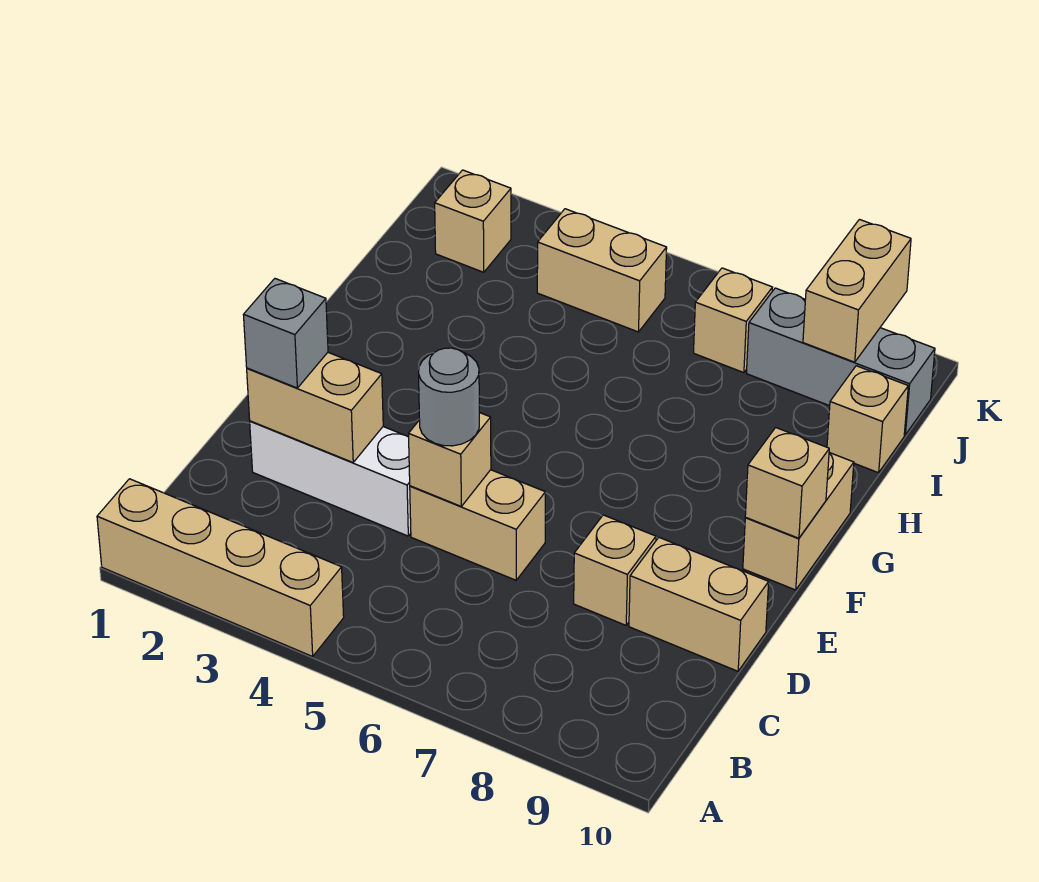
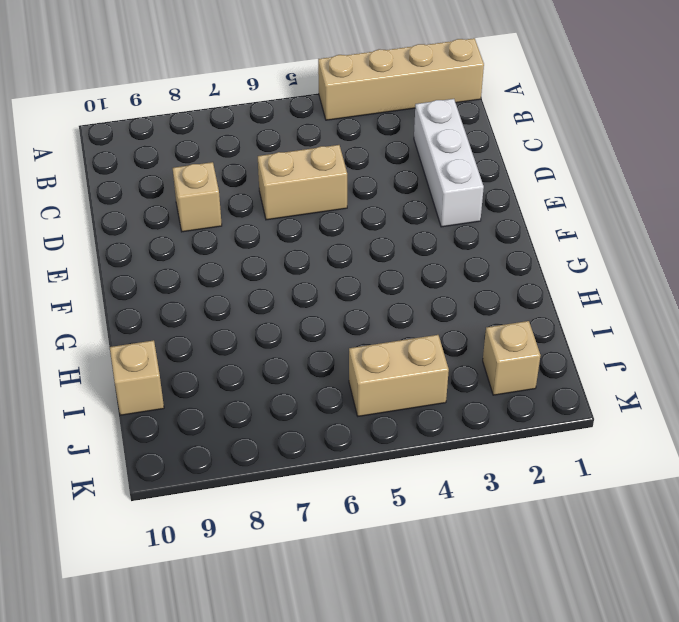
white 1x3 brick [414,99,484,227] -> white 1x3 brick turned to [250,421,411,536]
none -> tan 1x2 brick [629,538,769,671]
none -> tan 1x2 brick [743,453,854,590]
none -> tan 1x1 brick [694,268,773,373]

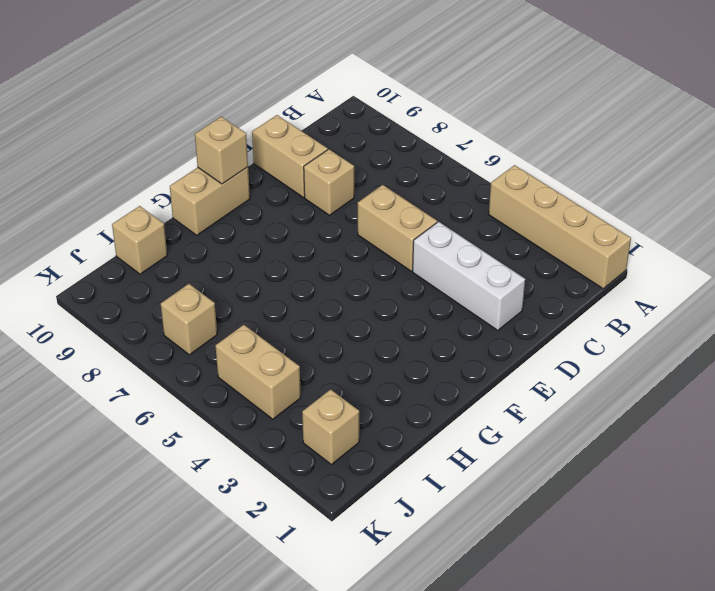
none -> grey 1x3 brick [746,288,935,435]
none -> tan 1x2 brick [247,353,383,462]
none -> tan 1x1 brick [408,413,491,506]

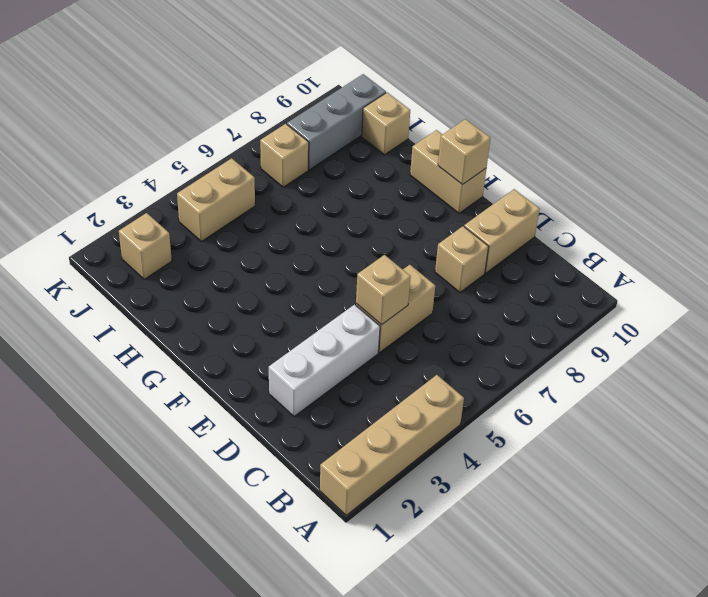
none -> tan 1x2 brick [247,353,383,462]
none -> tan 1x2 brick [803,220,911,362]
none -> grey 1x1 brick [243,279,328,388]

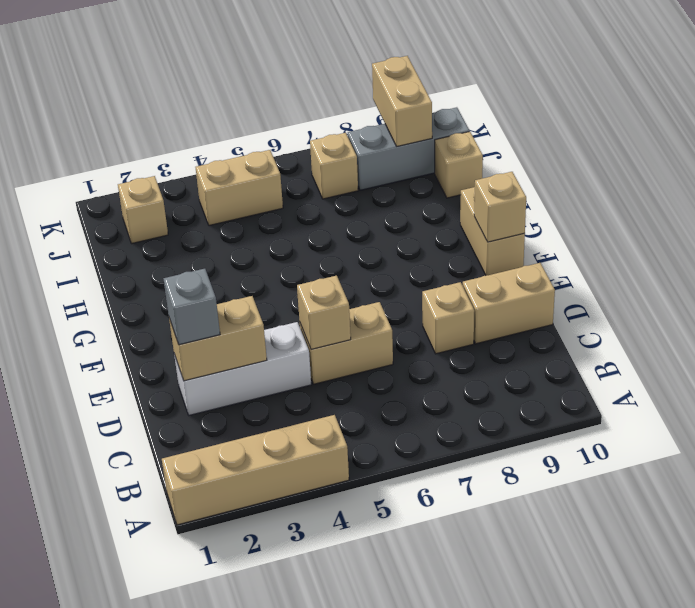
none -> grey 1x1 round brick [419,348,479,446]

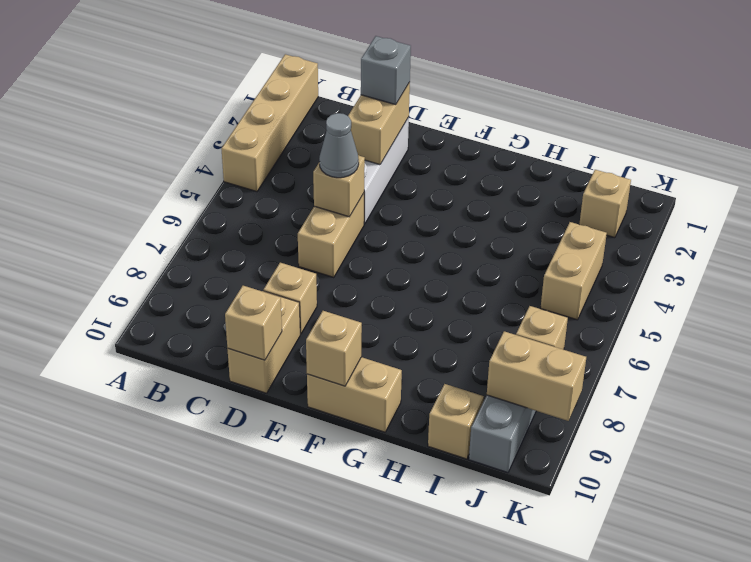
grey 1x1 cone [319,113,359,178] -> grey 1x1 round brick [419,348,479,446]
tan 1x1 brick [225,286,282,360] -> none

